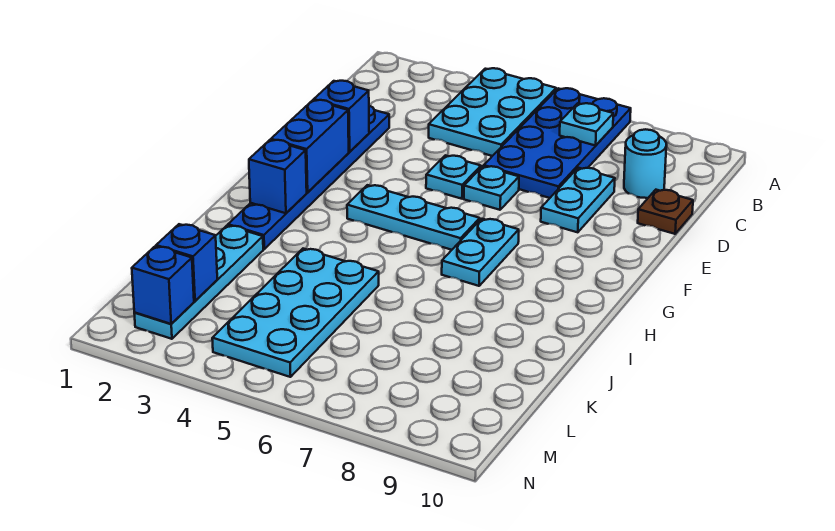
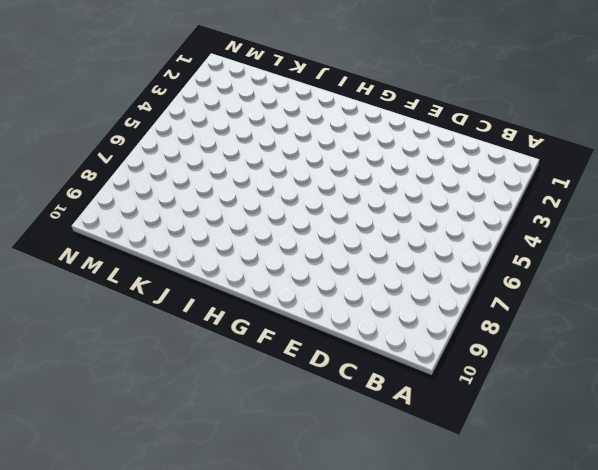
none -> cyan 2x3 plate [429,68,556,156]
none -> blue 2x4 plate [484,88,631,198]
none -> cyan 1x1 round brick [624,129,666,198]

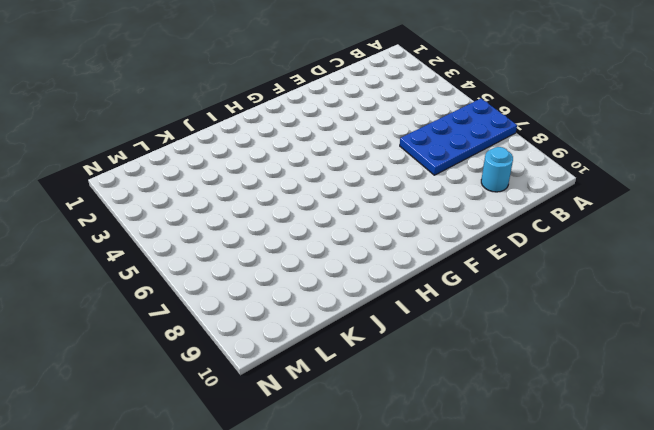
none -> cyan 2x3 plate [429,68,556,156]
none -> blue 1x6 plate [228,106,389,249]
none -> cyan 1x2 plate [541,168,615,232]

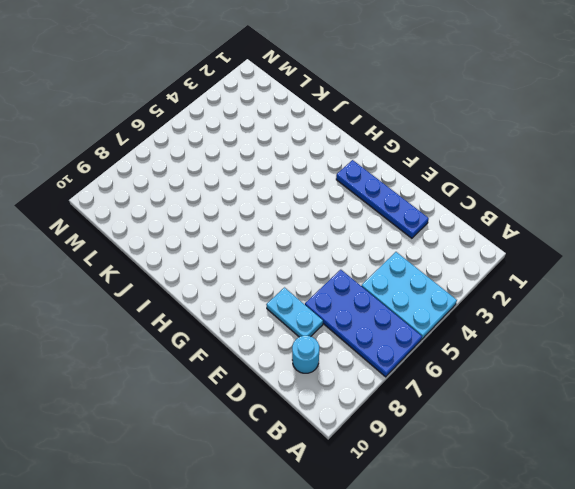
blue 1x4 plate [336,160,429,238] -> blue 1x6 plate [228,106,389,249]
none -> brown 1x1 plate [638,190,693,234]
none -> cyan 1x1 plate [426,155,481,199]
none -> cyan 1x1 plate [464,166,519,210]

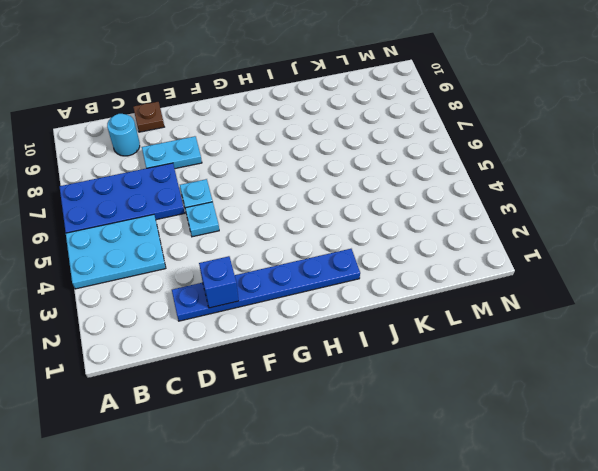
none -> cyan 1x3 plate [347,185,480,250]
none -> cyan 1x2 plate [442,219,519,286]
none -> cyan 1x4 plate [134,225,263,339]

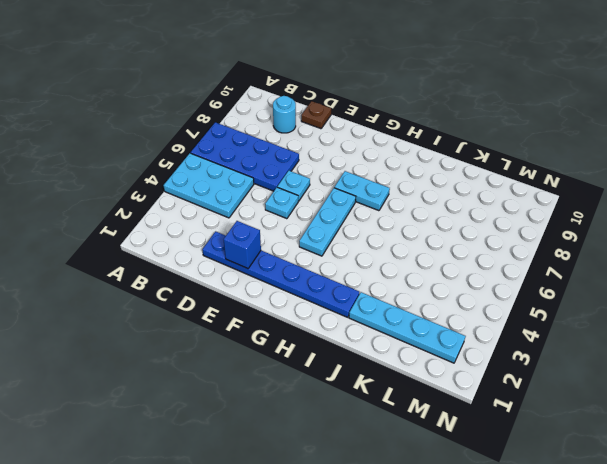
none -> cyan 1x2 plate [541,168,615,232]
none -> cyan 2x4 plate [212,249,379,377]
none -> cyan 1x1 plate [560,103,613,146]

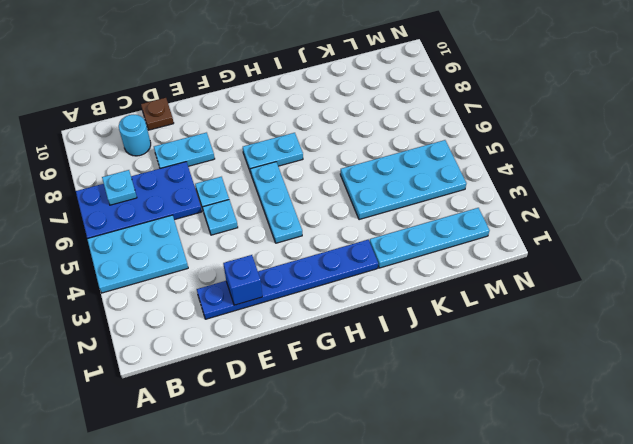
none -> blue 1x2 brick [271,100,349,192]
none -> blue 1x1 brick [249,140,307,213]
none -> blue 1x1 brick [156,224,217,301]

